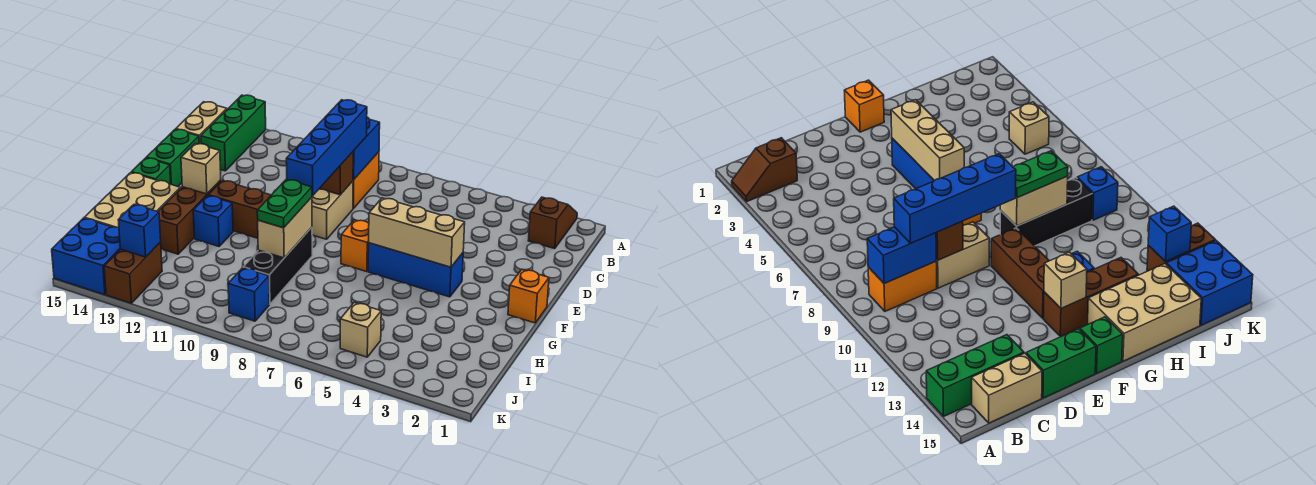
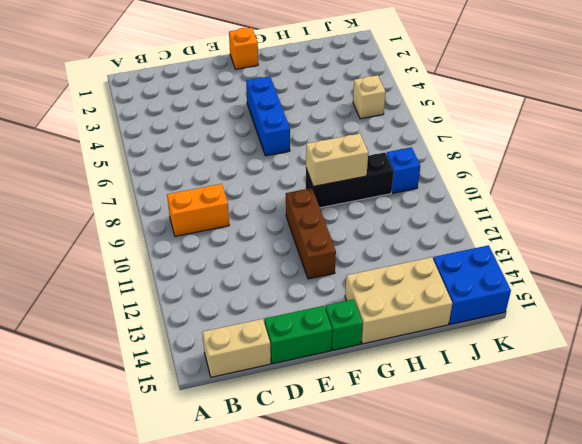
none -> brown 1x2 slope [528,197,577,249]
none -> green 1x3 brick [201,95,266,171]
none -> tan 1x2 brick [312,181,353,239]

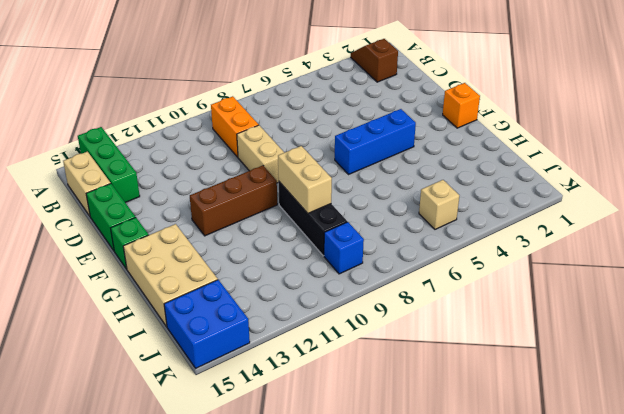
none -> orange 1x1 brick [341,220,369,272]
none -> brown 1x3 brick [158,180,221,254]
none -> blue 1x1 brick [193,196,233,246]

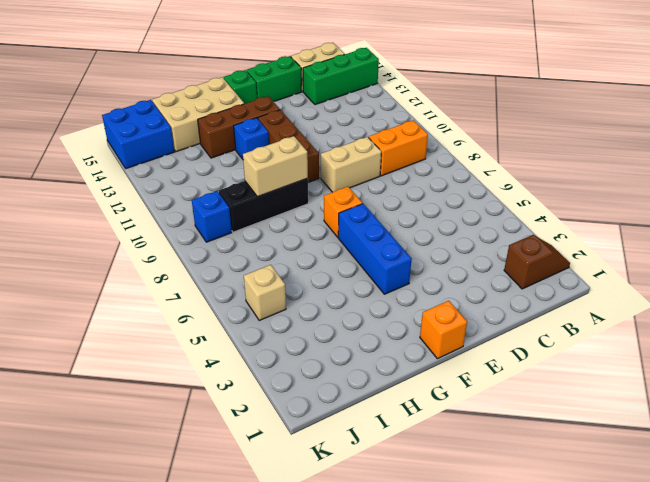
none -> brown 1x2 brick [104,242,162,303]
none -> blue 1x2 brick [353,117,380,180]
none -> brown 1x1 brick [319,152,353,195]

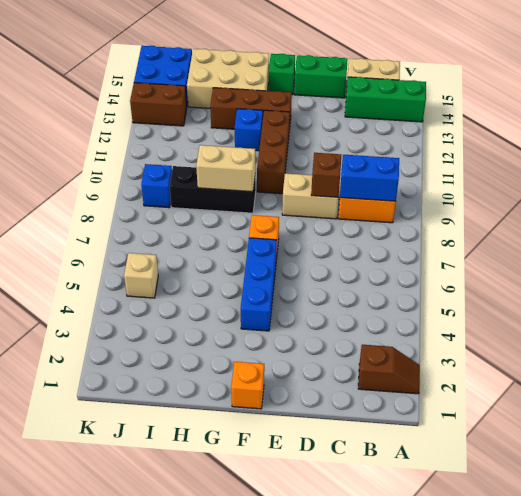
none -> tan 1x3 brick [369,198,465,267]
none -> tan 1x1 brick [181,143,221,194]
none -> blue 1x1 brick [118,205,161,257]

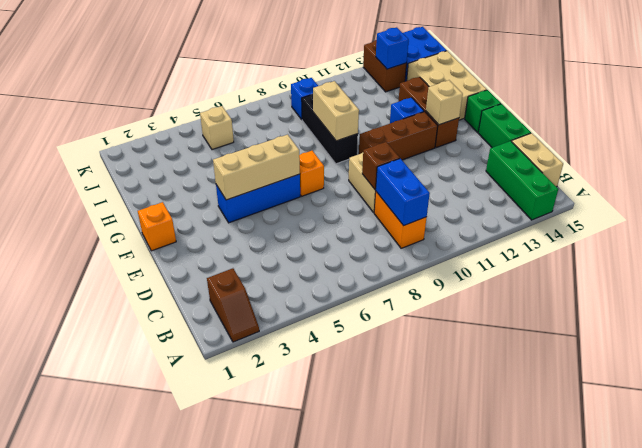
none -> blue 1x4 brick [286,100,367,196]
none -> green 1x2 plate [257,179,312,228]

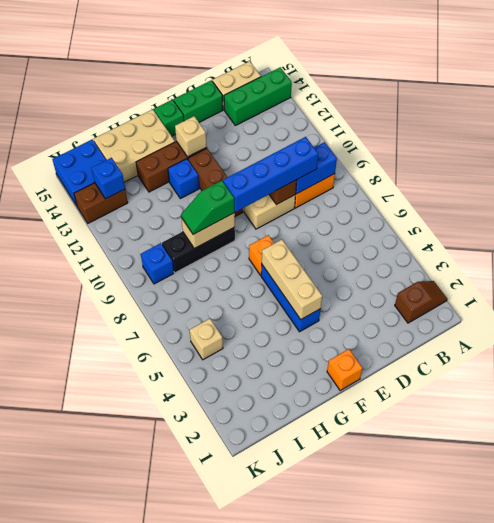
green 1x2 slope [181,180,234,234] -> green 1x2 plate [257,179,312,228]

